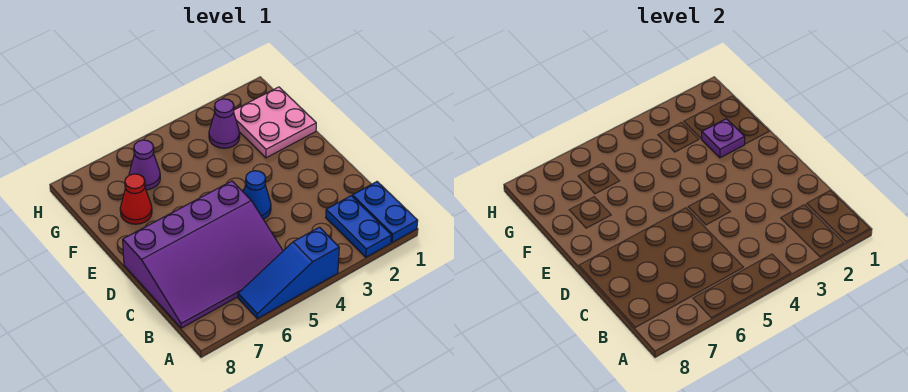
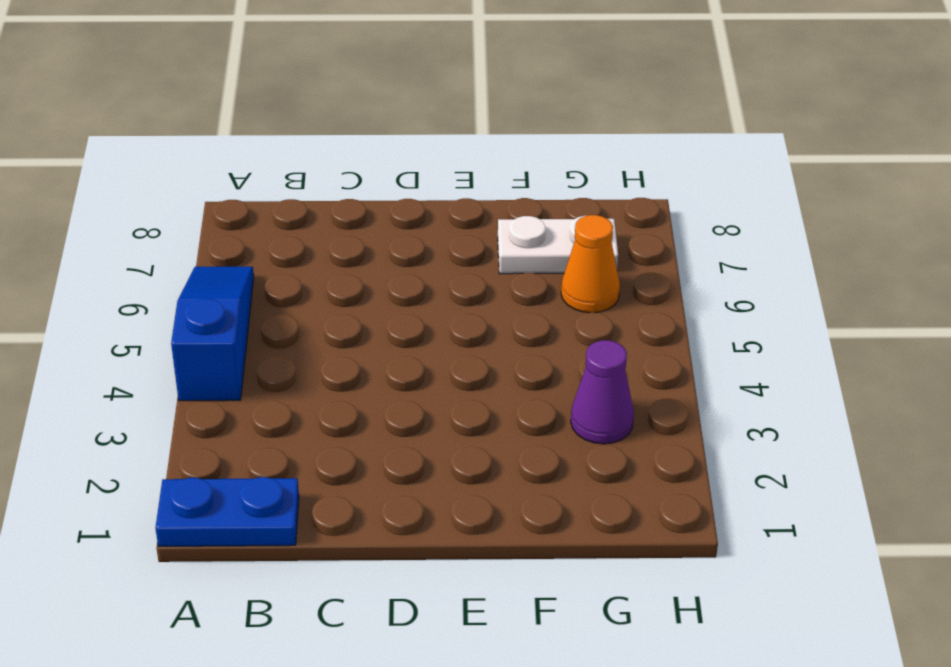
white 1x2 plate [498,216,618,274] -> red 1x1 cone [120,174,152,224]
orange 1x1 cone [561,215,620,313] -> purple 1x1 cone [129,140,160,190]
none -> blue 1x2 plate [326,196,391,257]
none -> purple 3x4 slope [123,181,283,328]

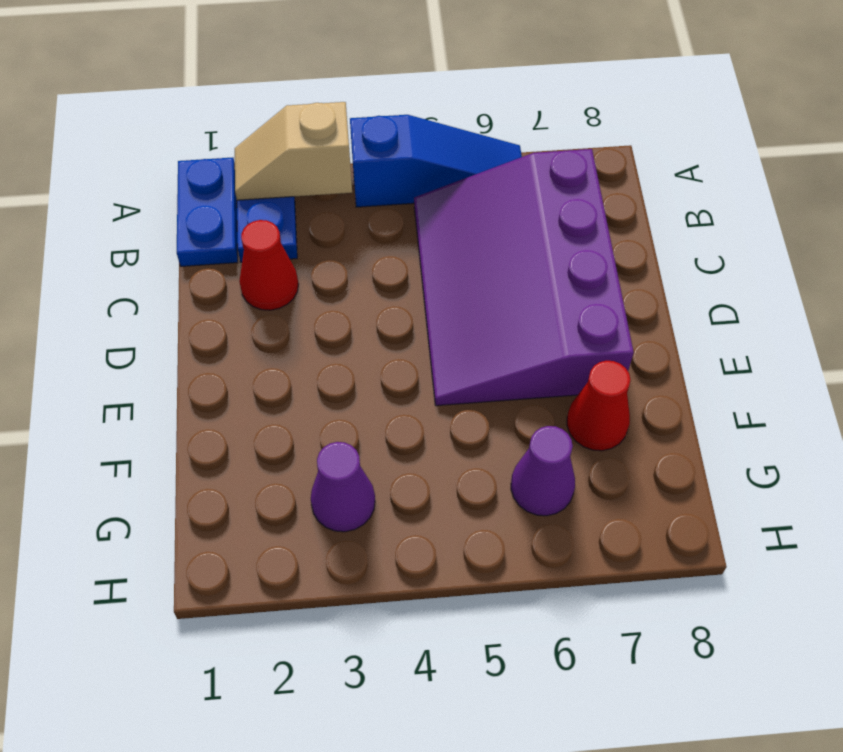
tan 1x2 slope [235,102,352,200] -> none
purple 3x4 slope [414,149,634,406] -> purple 3x4 slope turned to [123,181,283,328]
red 1x1 cone [239,220,298,310] -> none
none -> blue 1x1 cone [244,171,271,219]
none -> pink 2x2 plate [234,87,316,158]

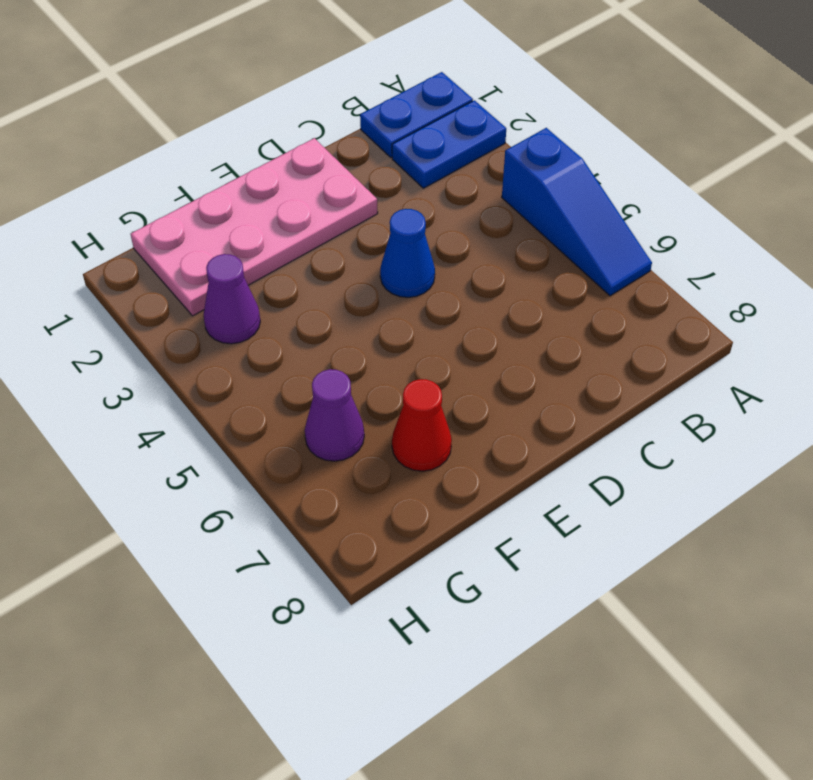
pink 2x4 plate [131,138,378,316] -> pink 2x2 plate [234,87,316,158]
none -> purple 3x4 slope [123,181,283,328]
none -> purple 1x1 plate [702,119,745,158]

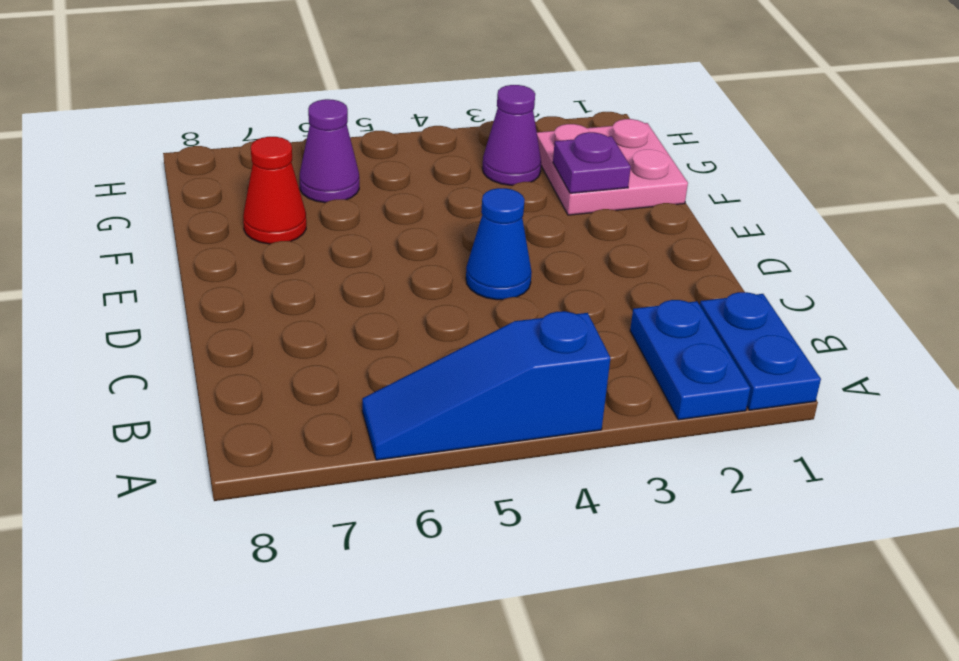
none -> purple 3x4 slope [123,181,283,328]

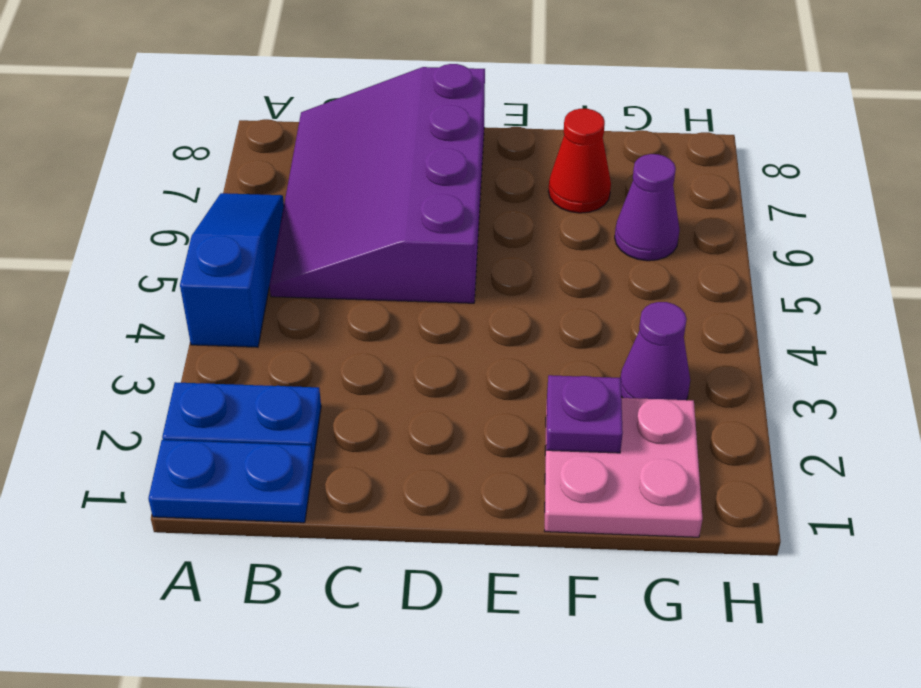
none -> blue 1x1 cone [244,171,271,219]

